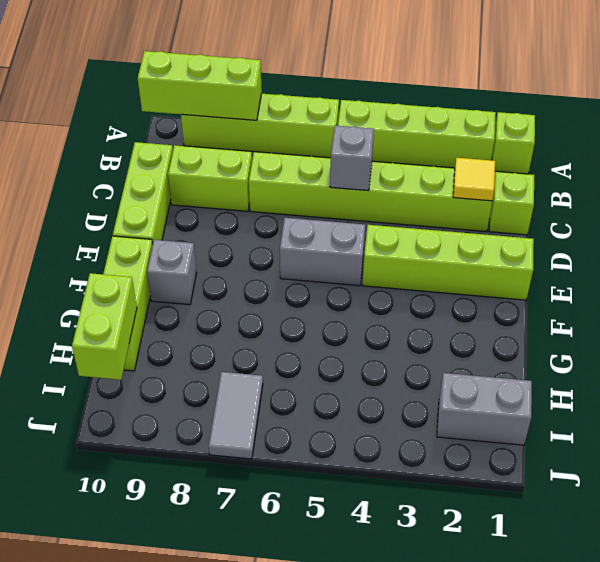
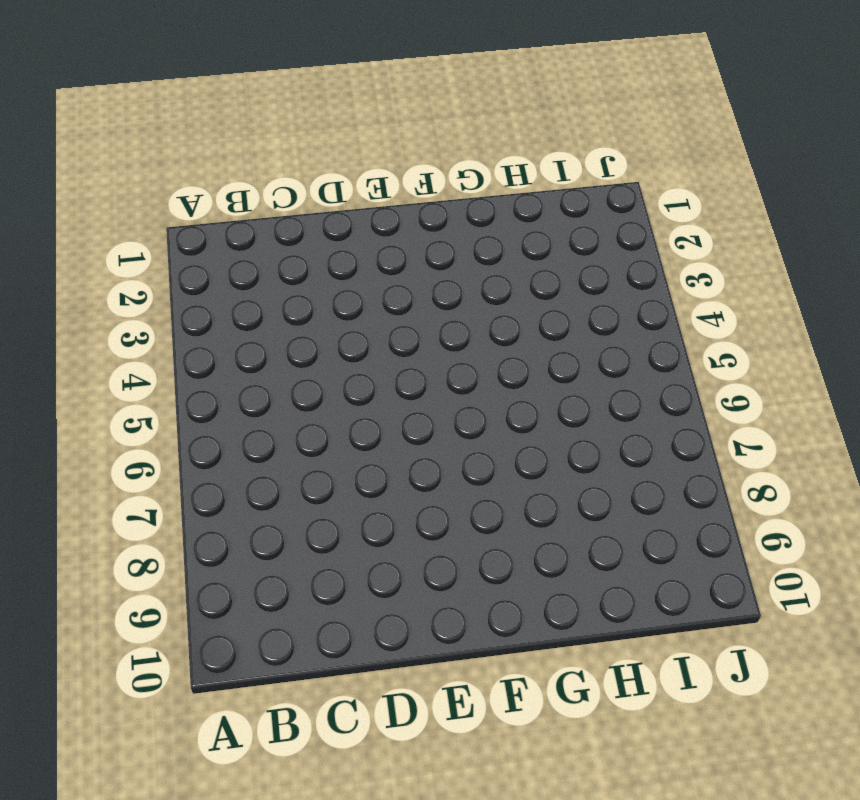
none -> lime 1x1 brick [492,112,535,174]
none -> lime 1x4 brick [338,100,496,168]
none -> lime 1x4 brick [181,94,339,158]

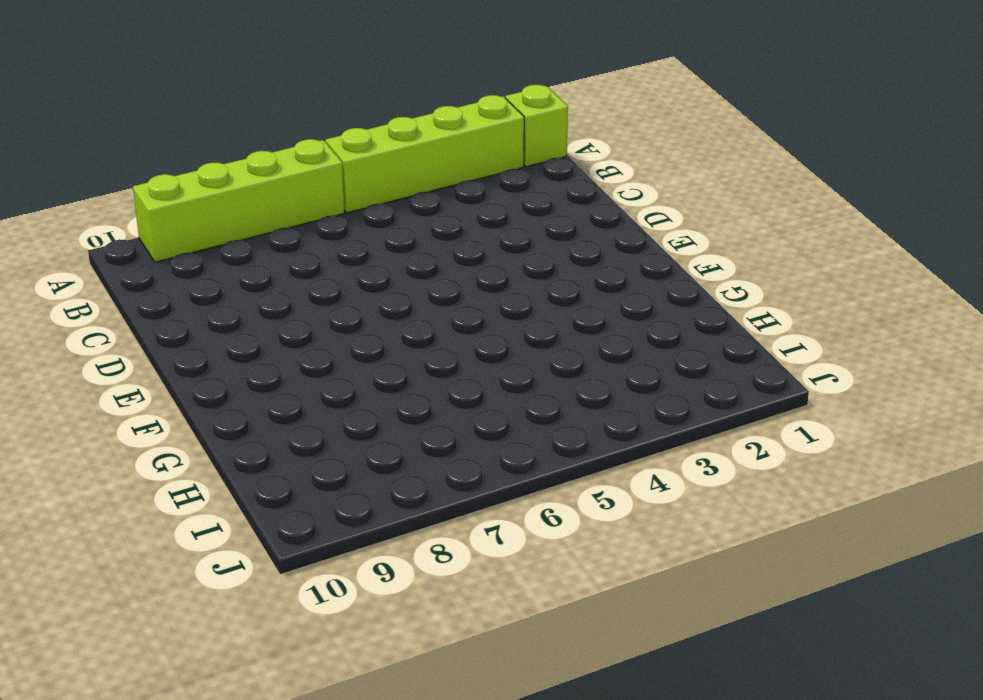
none -> lime 1x1 brick [489,172,534,235]
none -> lime 1x6 brick [249,152,492,232]
none -> lime 1x2 brick [168,145,252,211]

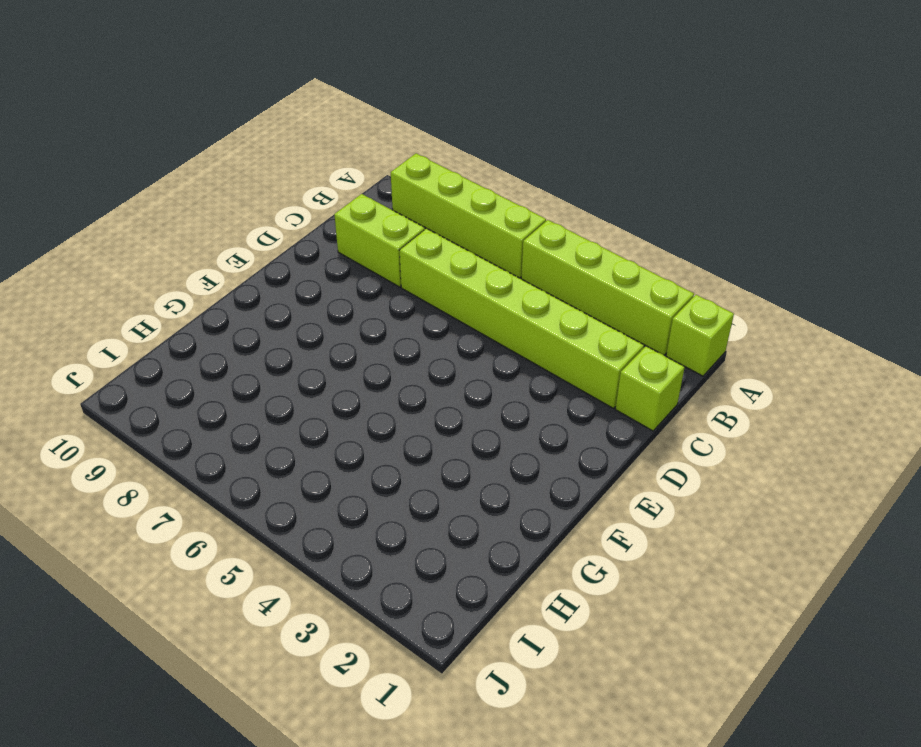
none -> lime 1x3 brick [113,142,173,244]
none -> lime 1x4 brick [362,225,534,300]
none -> grey 1x2 brick [280,218,365,286]

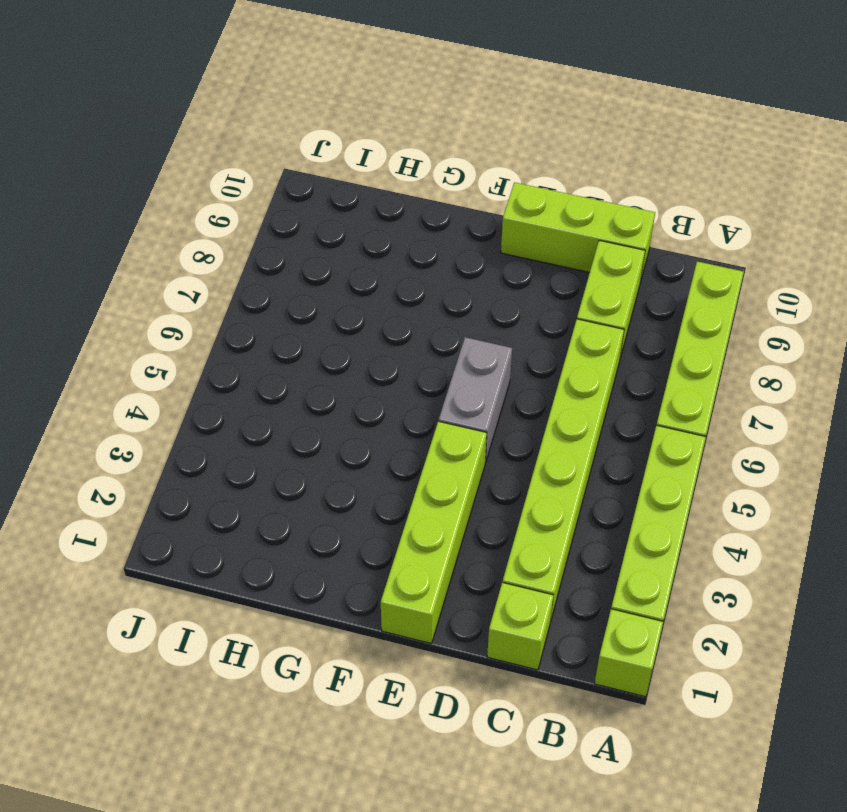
none -> grey 1x1 brick [147,240,197,305]
none -> lime 1x3 brick [103,236,153,371]
none -> grey 1x2 brick [437,373,532,445]

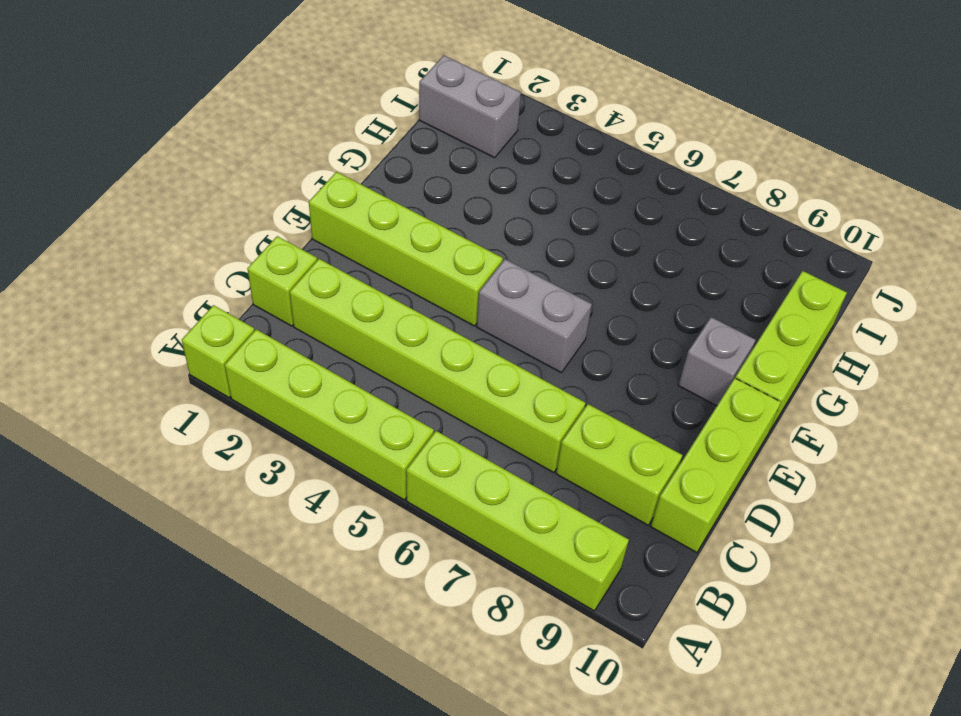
none -> grey 1x2 tile [209,372,263,459]
none -> lime 1x3 brick [138,51,262,120]
none -> yellow 1x1 tile [453,158,495,201]

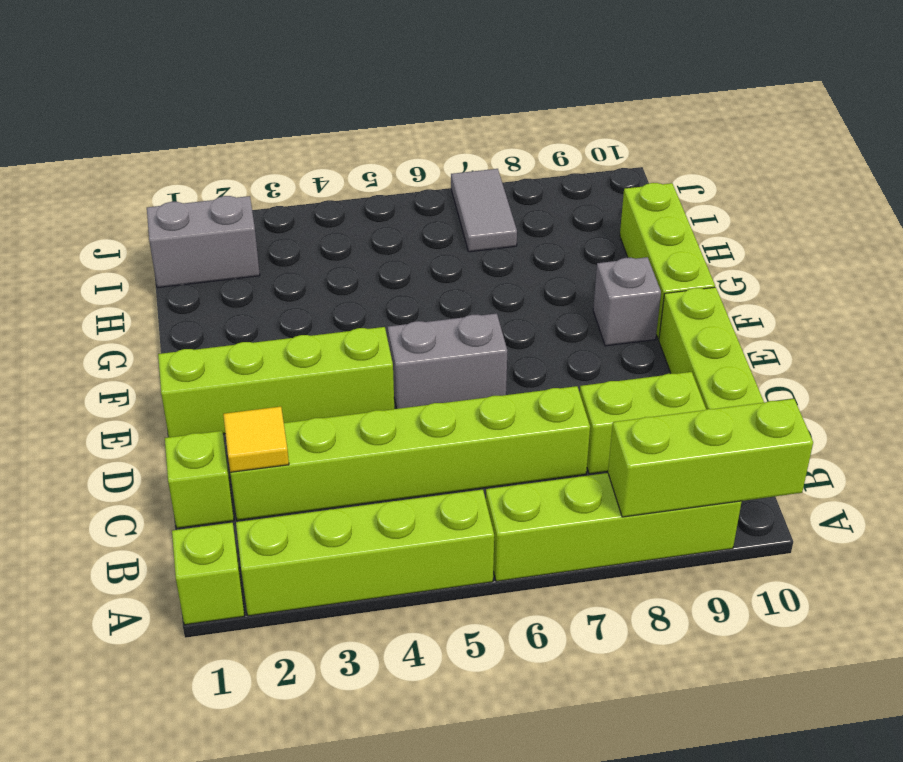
none -> grey 1x1 brick [330,126,374,191]
none -> lime 1x2 brick [72,273,137,380]

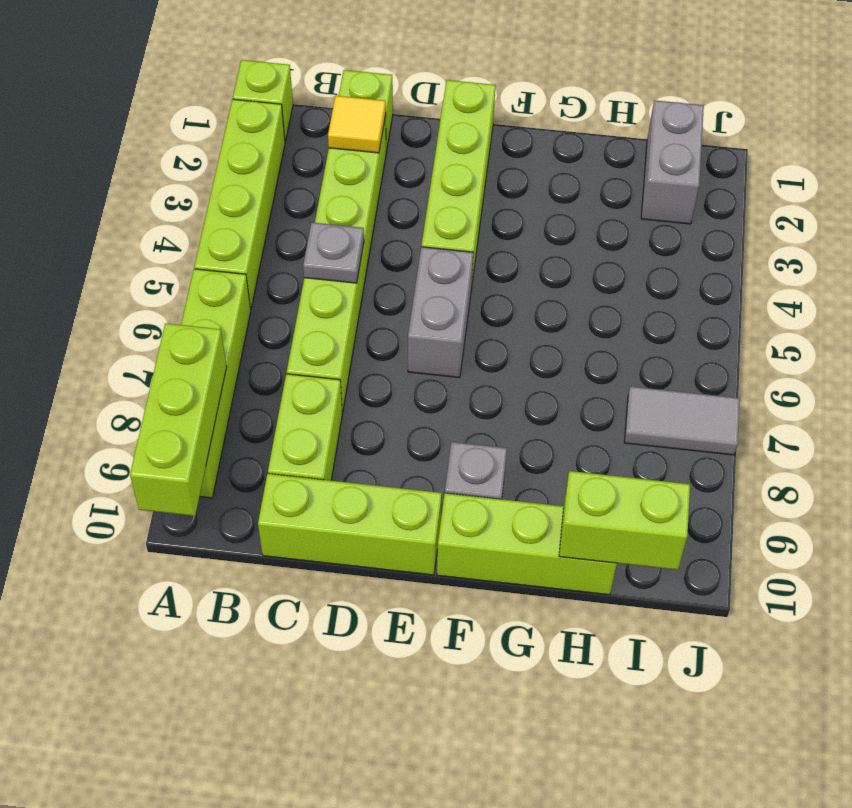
grey 1x1 plate [303,223,364,283] -> grey 1x1 brick [330,126,374,191]

